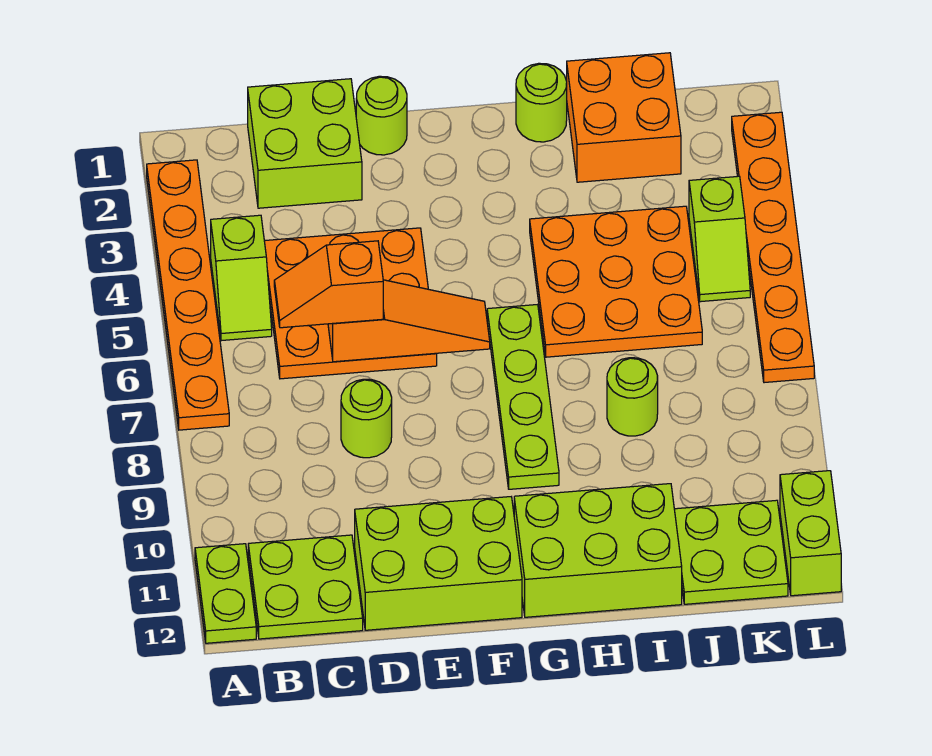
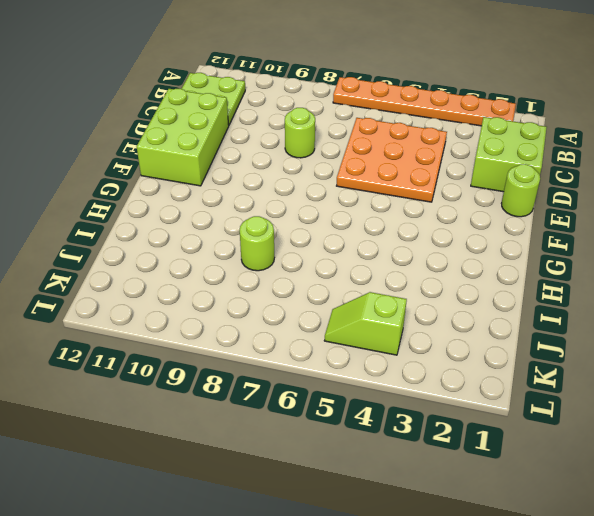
none -> lime 1x2 plate [195,544,256,643]
none -> lime 1x2 slope [211,215,272,341]
none -> lime 1x4 plate [487,305,559,489]

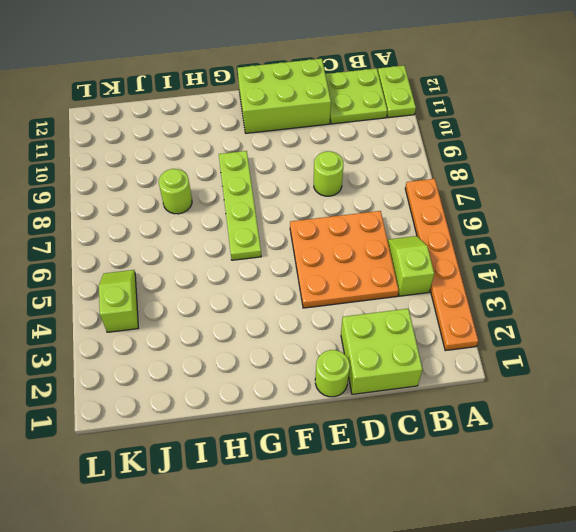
none -> lime 2x3 brick [514,484,682,617]
none -> lime 1x1 round brick [516,63,567,142]
none -> orange 3x3 plate [530,206,702,357]

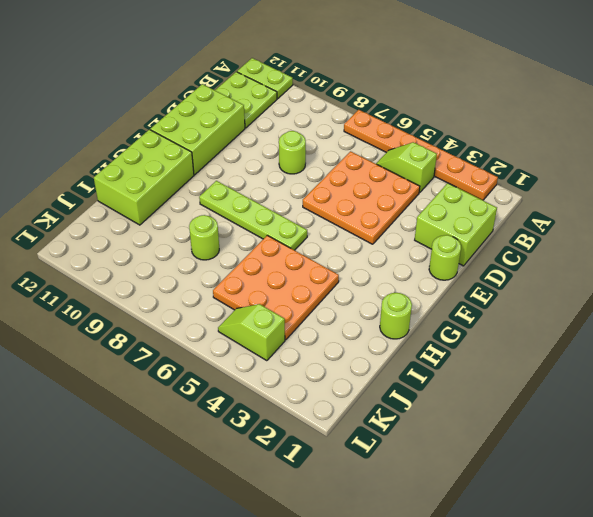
none -> orange 2x2 brick [567,53,681,182]
none -> lime 2x2 plate [674,500,788,604]
none -> orange 1x6 plate [732,112,814,383]

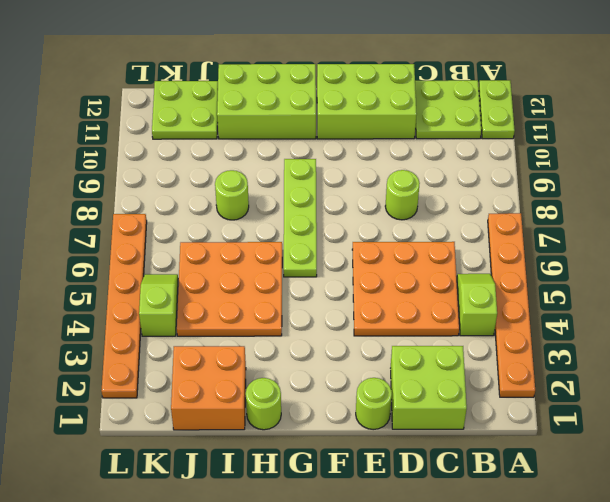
none -> lime 1x2 brick [780,471,841,596]
none -> orange 1x3 slope [328,280,490,362]
none -> orange 1x2 slope [274,241,383,328]

